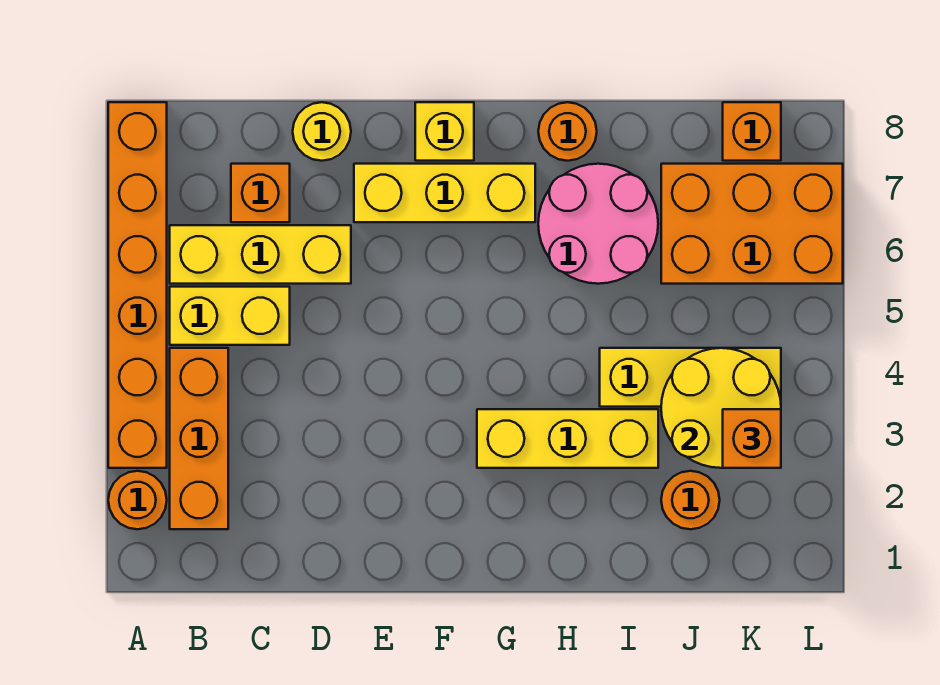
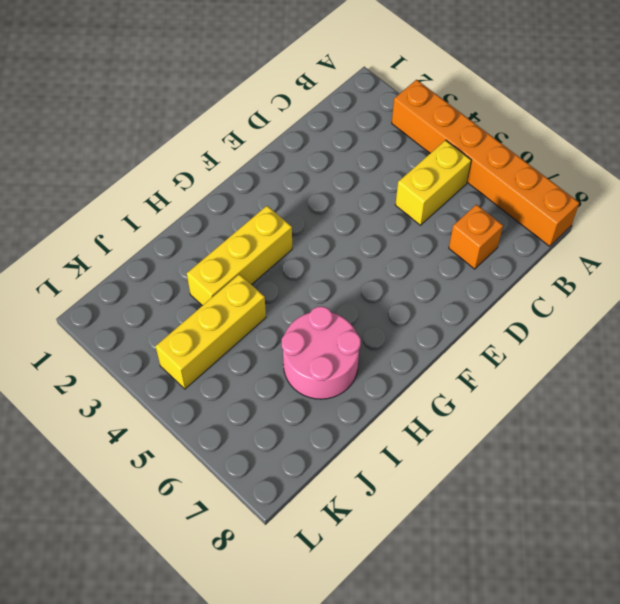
none -> orange 1x1 round brick [108,471,167,529]
none -> orange 1x3 brick [170,348,228,529]
none -> yellow 1x3 brick [170,225,351,284]

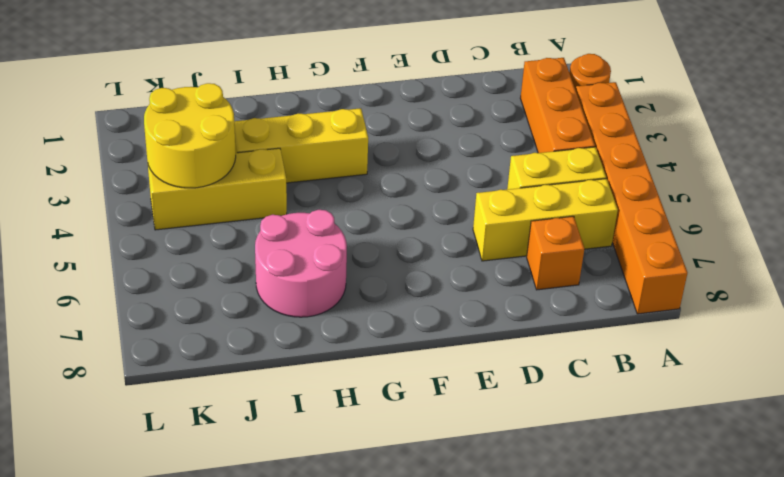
none -> yellow 1x1 round brick [293,102,351,161]
none -> yellow 1x3 brick [354,164,535,222]
none -> yellow 1x1 brick [415,102,474,161]

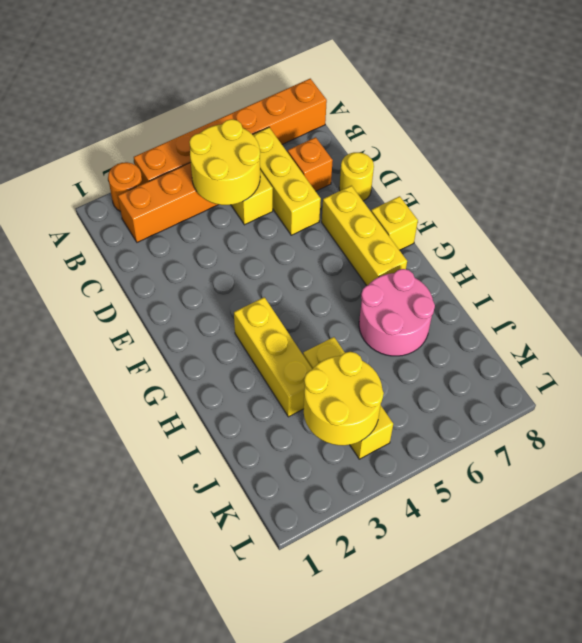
yellow 2x2 round brick [189,119,260,205] -> none
none -> orange 1x1 round brick [538,102,597,161]
none -> orange 1x1 round brick [661,471,720,529]
none -> orange 2x3 brick [661,164,843,284]

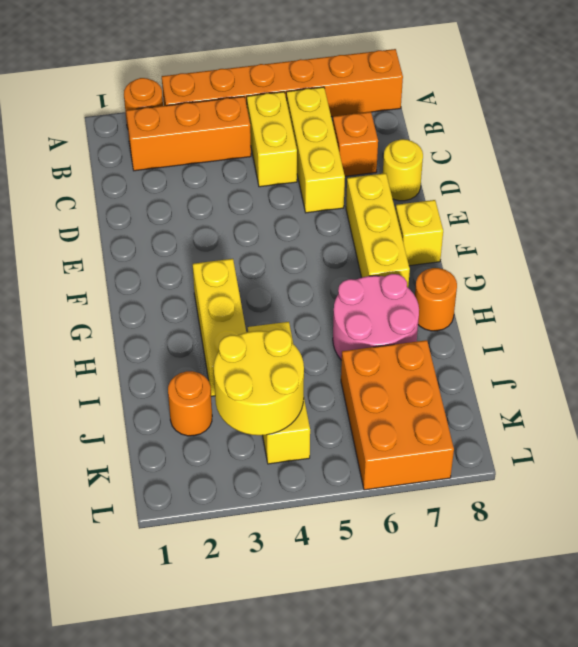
none -> orange 1x1 brick [723,102,781,161]
none -> orange 1x1 brick [723,409,781,468]

